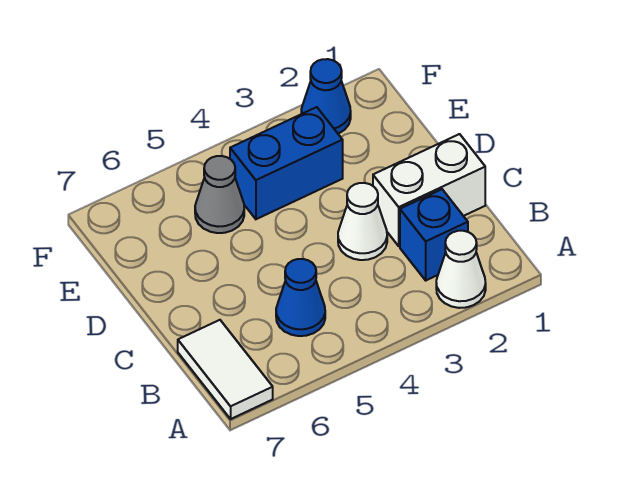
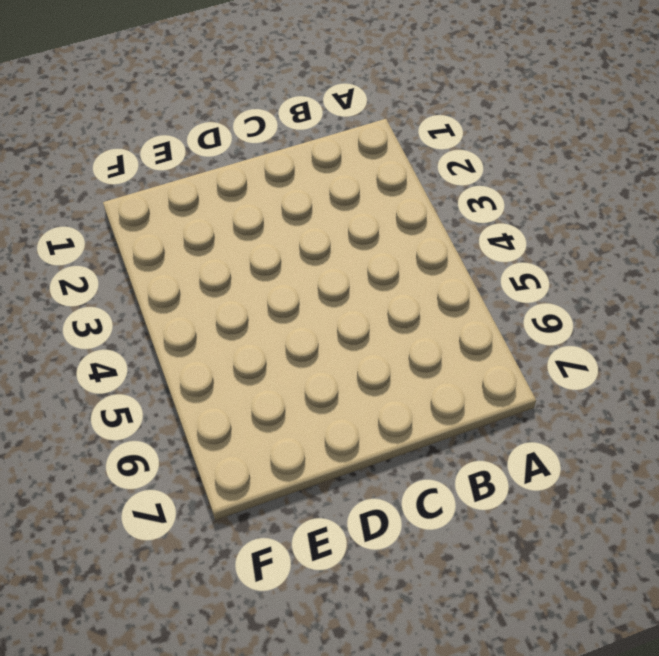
none -> white 1x1 cone [436,231,486,308]
none -> white 1x2 tile [178,320,273,419]

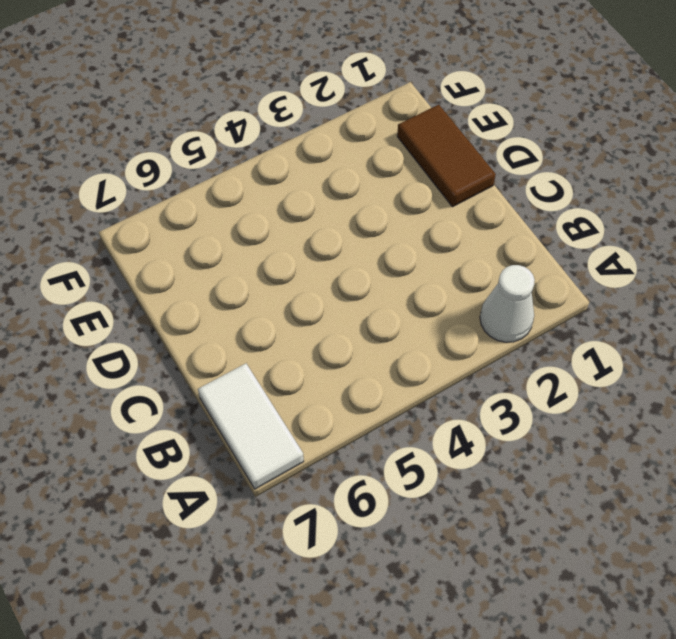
brown 1x2 tile [397,105,496,207] -> none
none -> blue 1x1 brick [400,189,468,280]
none -> blue 1x1 cone [276,259,325,336]

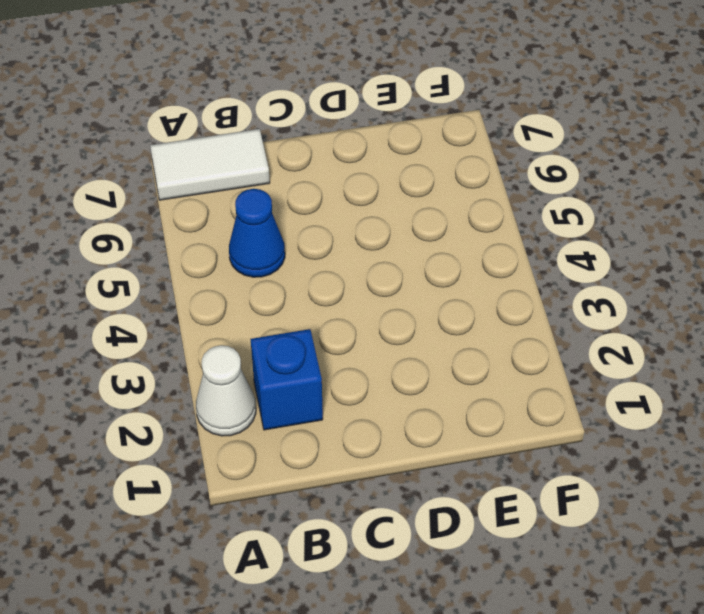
none -> white 1x2 brick [373,134,485,246]
none -> white 1x1 cone [338,183,387,260]

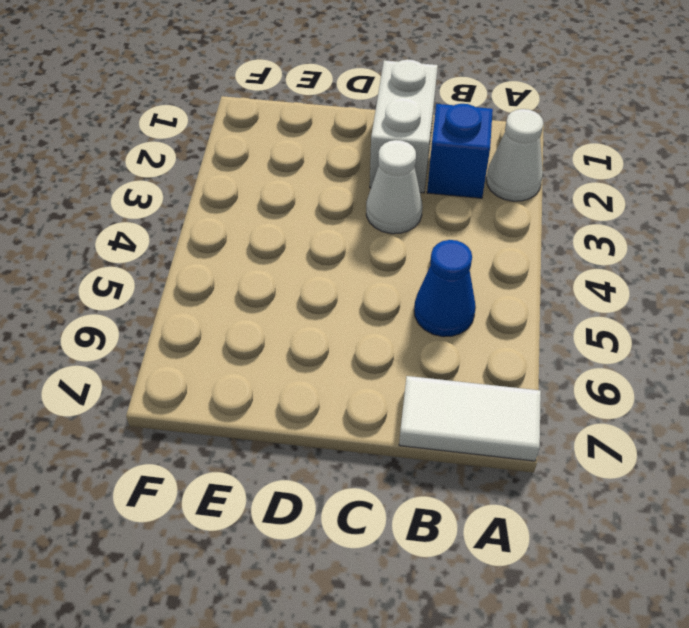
none -> blue 1x2 brick [230,107,343,219]
none -> grey 1x1 cone [195,156,244,233]

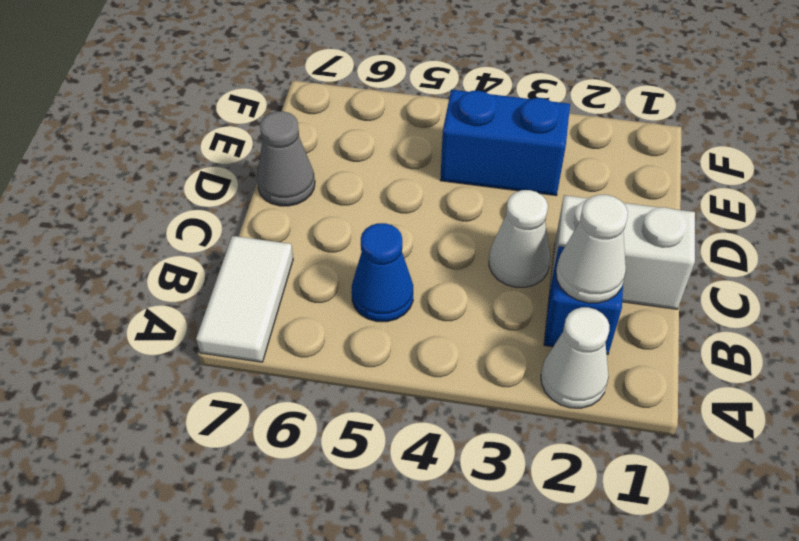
white 1x1 cone [556,195,628,303] -> none
grey 1x1 cone [257,111,315,206] -> grey 1x1 cone moved to [195,156,244,233]
none -> blue 1x1 cone [301,59,351,134]

